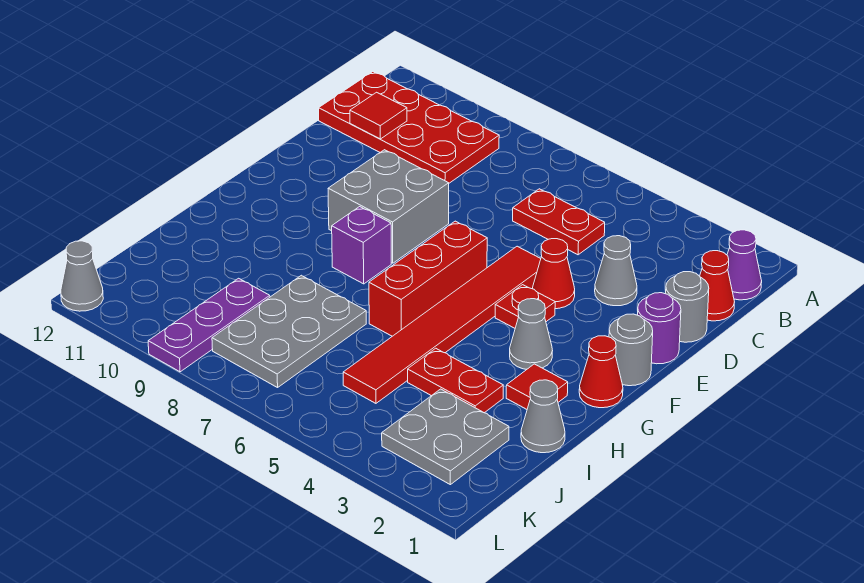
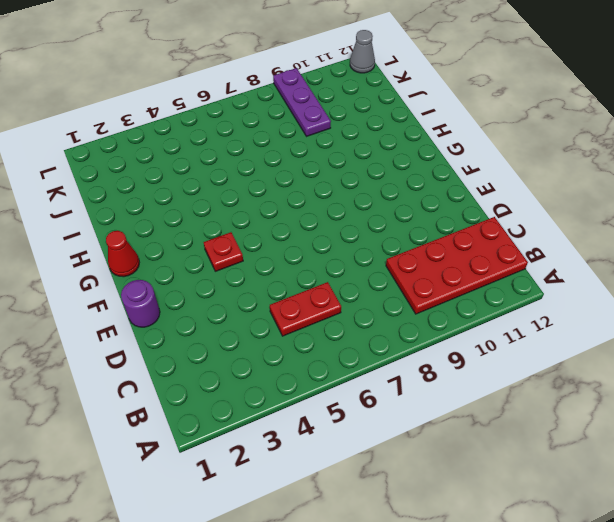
none -> purple 1x1 cone [727,230,762,300]
none -> red 1x1 cone [700,251,734,321]
none -> grey 1x1 round brick [666,272,709,342]

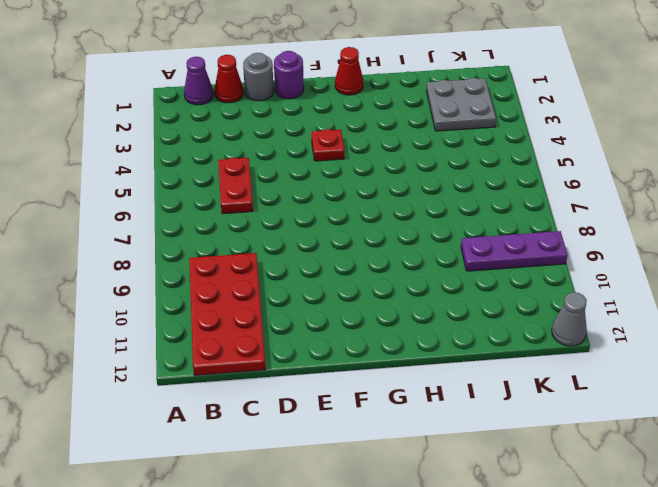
none -> grey 1x1 cone [595,236,637,306]
none -> red 1x1 cone [533,239,575,309]
none -> red 1x6 tile [343,246,541,403]

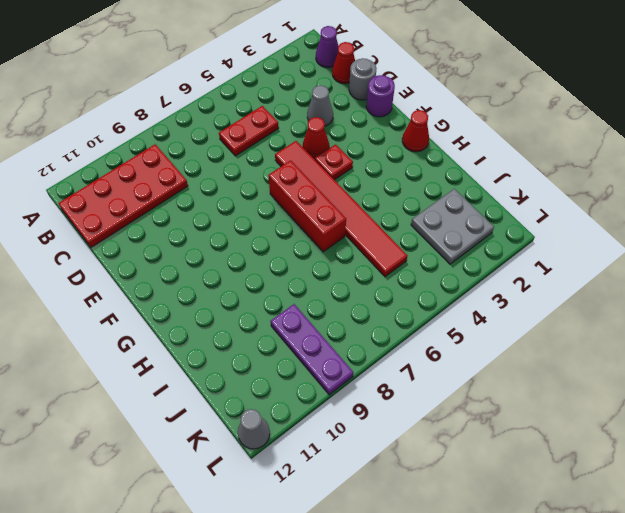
none -> grey 2x2 brick [328,150,449,263]
none -> grey 1x1 round brick [609,314,653,386]
none -> grey 1x1 cone [510,299,553,369]

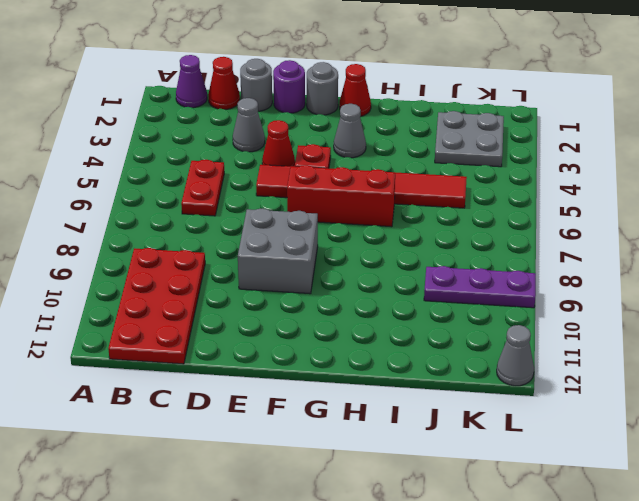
none -> purple 1x1 brick [332,207,391,284]
none -> red 1x1 tile [506,364,568,409]
none -> grey 1x1 cone [521,380,565,453]

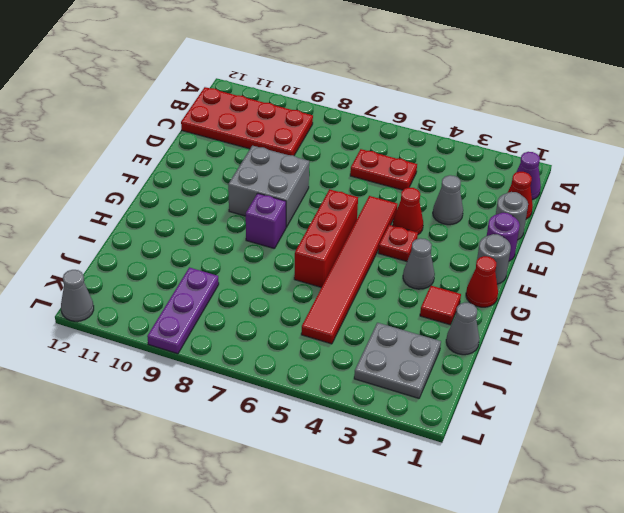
none -> red 1x2 plate [408,348,503,413]
none -> grey 2x3 plate [212,275,366,388]
none -> red 1x1 tile [350,92,407,139]

